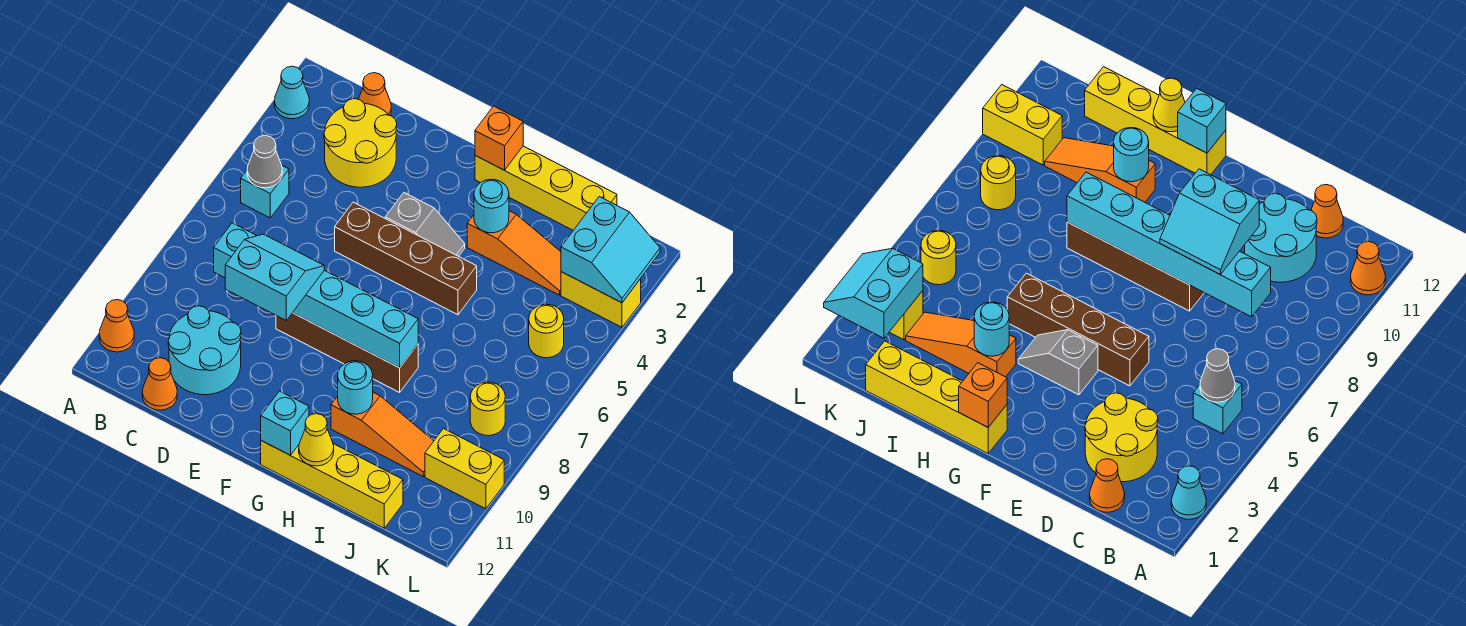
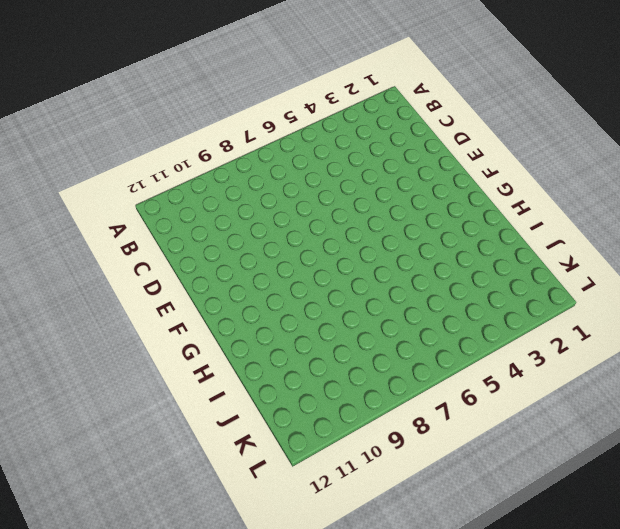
none -> cyan 1x1 cone [274,66,309,119]
none -> orange 1x1 cone [99,300,134,352]
none -> cyan 1x1 brick [241,166,289,218]

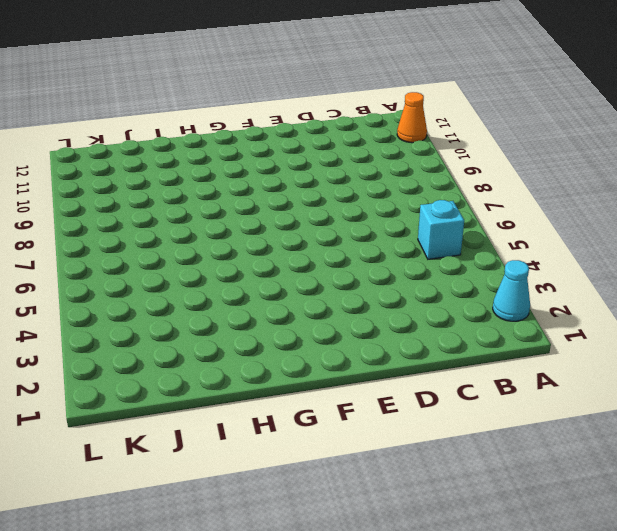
none -> orange 1x1 cone [359,73,391,116]
none -> yellow 2x2 round brick [324,99,397,187]
none -> cyan 2x2 round brick [168,306,241,395]

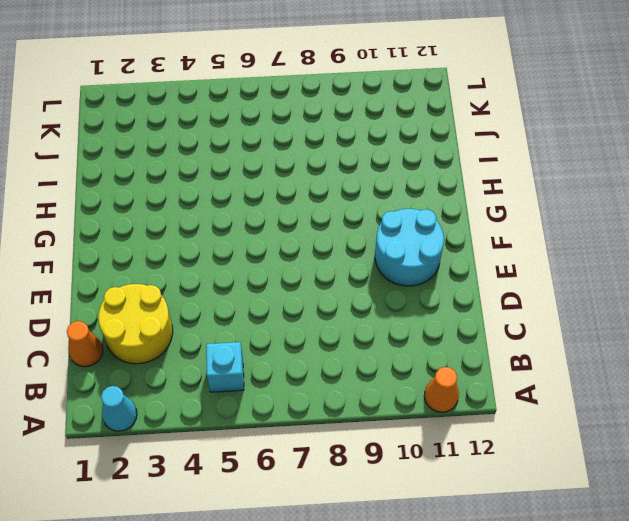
cyan 2x2 round brick [375,209,444,286] -> cyan 2x2 round brick moved to [168,306,241,395]
none -> orange 1x1 cone [142,358,177,410]
none -> brown 1x4 brick [335,202,477,315]
none -> brown 1x4 brick [276,313,418,392]

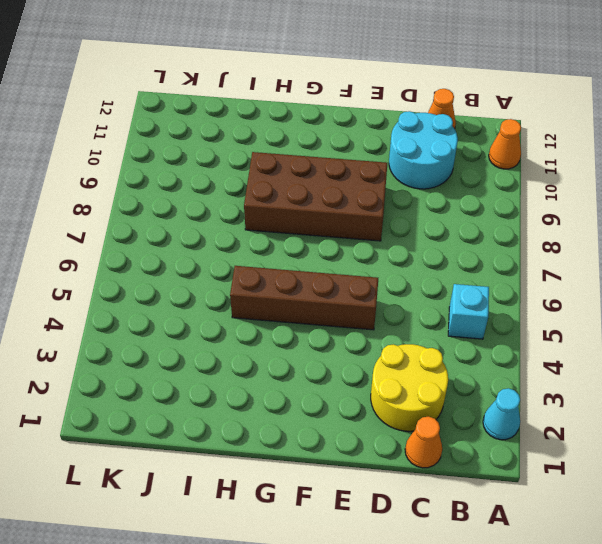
brown 2x4 brick [244,152,387,241] -> brown 1x4 brick [276,313,418,392]
none -> grey 1x2 slope [385,193,465,256]
none -> yellow 1x4 brick [475,146,617,230]
none -> yellow 1x4 brick [261,441,403,528]

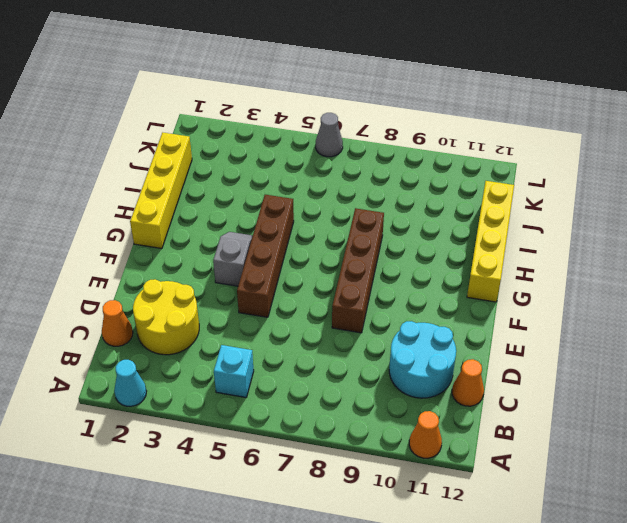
grey 1x1 cone [316,113,343,157] -> grey 1x1 cone moved to [247,135,282,188]
none -> orange 1x3 slope [467,211,561,295]
none -> orange 1x3 slope [331,392,434,476]
none -> yellow 1x2 brick [561,272,641,327]

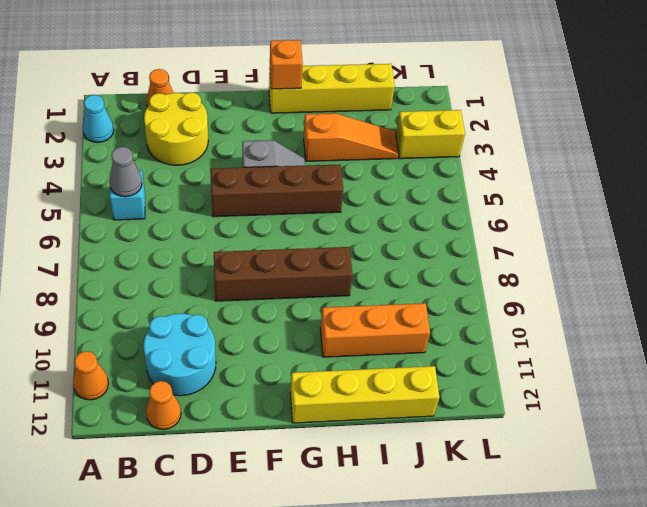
orange 1x3 brick [320,303,430,357] -> orange 1x3 slope [331,392,434,476]
none -> yellow 1x1 round brick [529,304,564,358]
none -> yellow 1x1 round brick [470,382,505,436]
none -> yellow 1x2 brick [425,429,504,509]

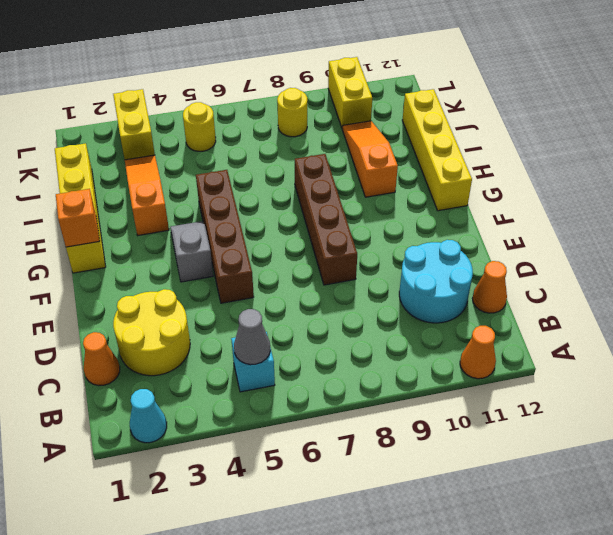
none -> cyan 1x6 brick [214,223,418,368]
none -> cyan 1x1 brick [261,391,309,455]
none -> cyan 1x1 round brick [474,179,509,233]

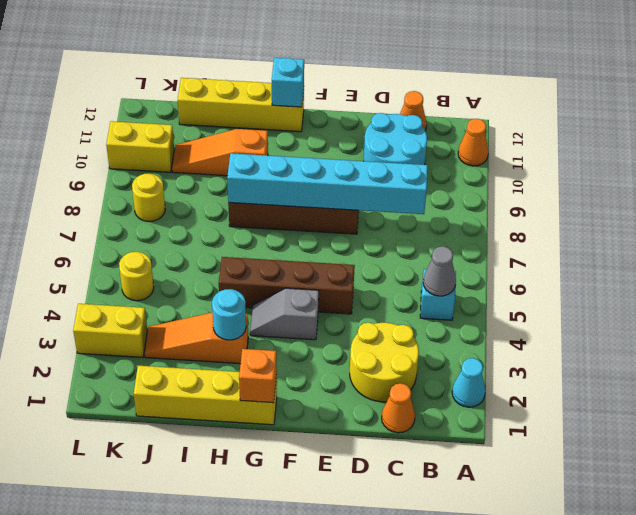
none -> cyan 1x1 round brick [338,361,373,414]
none -> yellow 1x1 cone [299,414,334,466]
none -> cyan 2x2 slope [561,197,660,303]

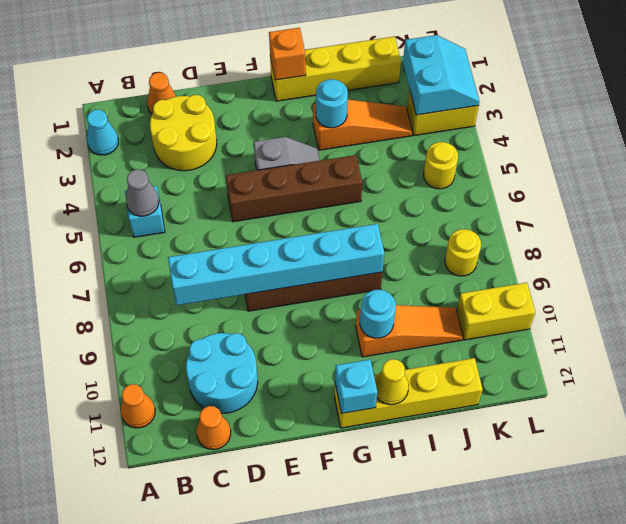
none -> cyan 2x2 slope [225,234,324,320]

